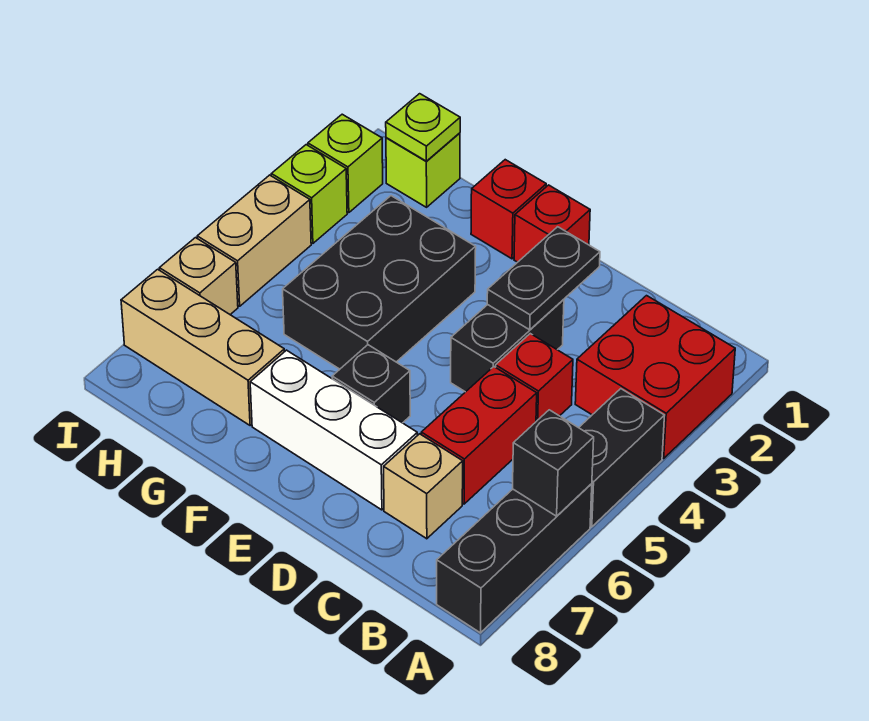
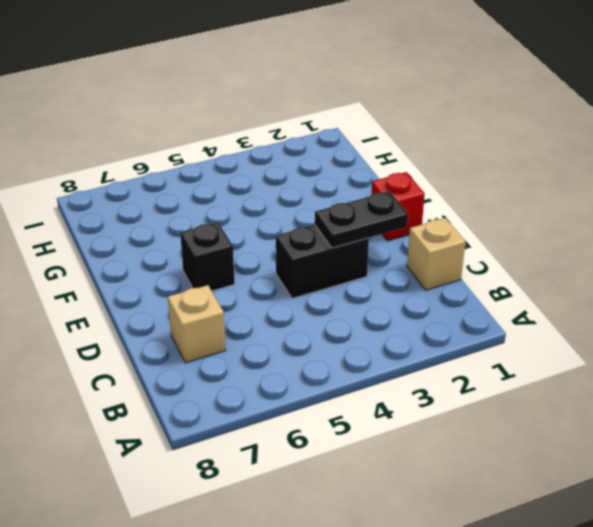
tan 1x1 brick [407,218,465,290] -> tan 1x1 brick moved to [159,238,238,314]
none -> red 2x2 brick [575,296,735,458]
none -> black 1x2 brick [579,389,665,527]
none -> black 1x3 brick [437,484,592,633]

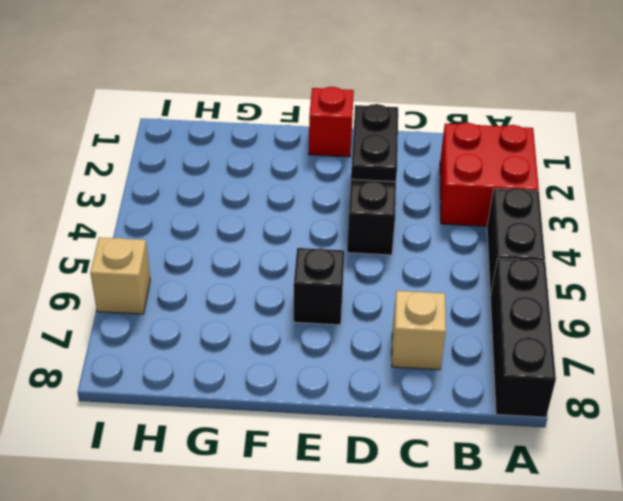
none -> red 1x1 brick [496,334,573,421]
none -> red 1x2 brick [421,367,537,504]
none -> white 1x3 brick [250,350,417,510]

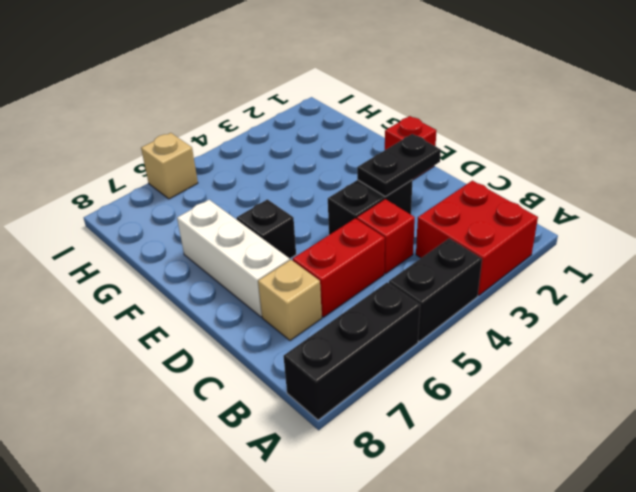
none -> red 1x1 brick [471,160,546,259]
none -> black 2x3 brick [283,196,476,369]
none -> tan 1x3 brick [121,269,284,426]

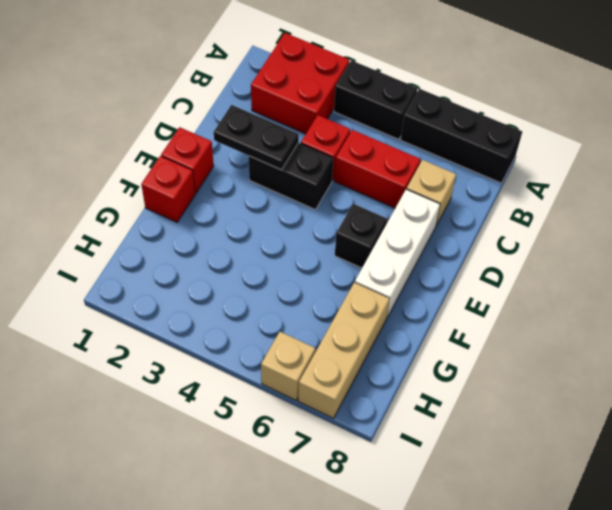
none -> black 2x3 brick [283,196,476,369]
none -> lime 1x1 brick [386,133,460,207]
none -> lime 1x1 brick [308,114,383,213]

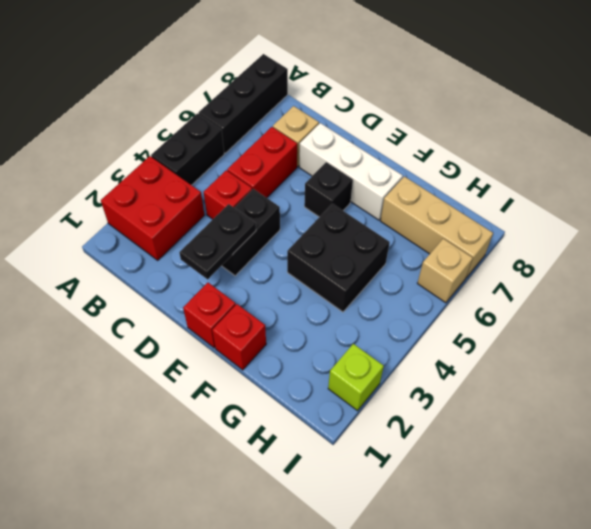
black 2x2 brick [287,204,390,312] -> black 2x3 brick [283,196,476,369]
none -> lime 1x1 brick [386,133,460,207]
none -> lime 1x1 brick [271,145,347,243]
none -> tan 1x2 brick [197,175,311,306]

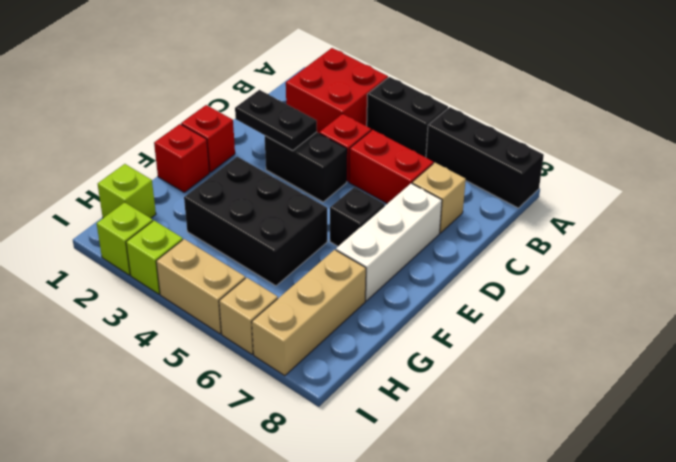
none -> black 1x1 brick [513,410,594,516]
none -> lime 1x1 plate [386,94,460,161]

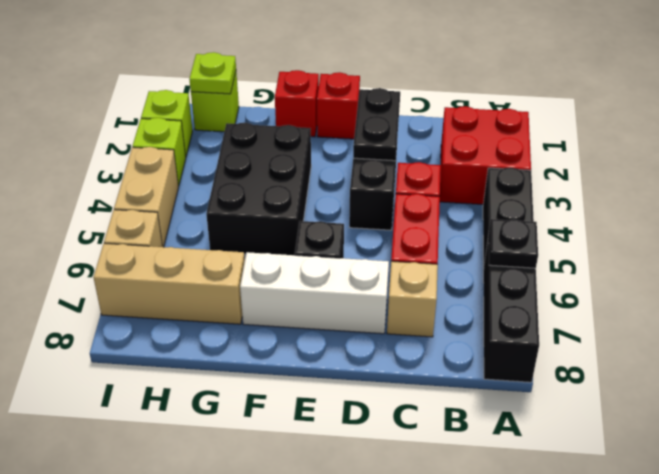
black 1x1 plate [488,219,538,268] -> black 1x1 brick [513,410,594,516]

